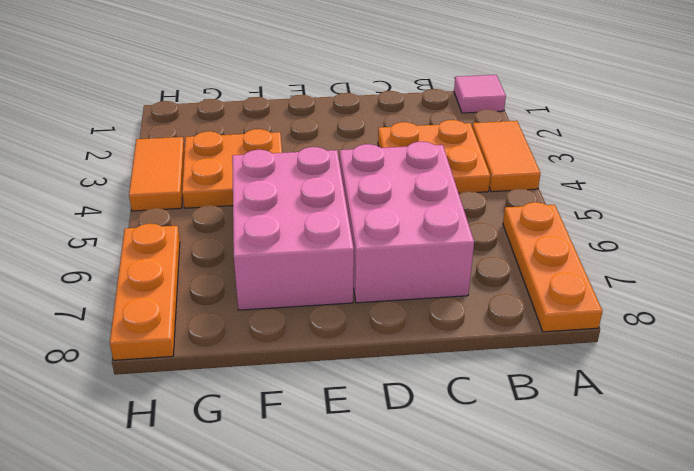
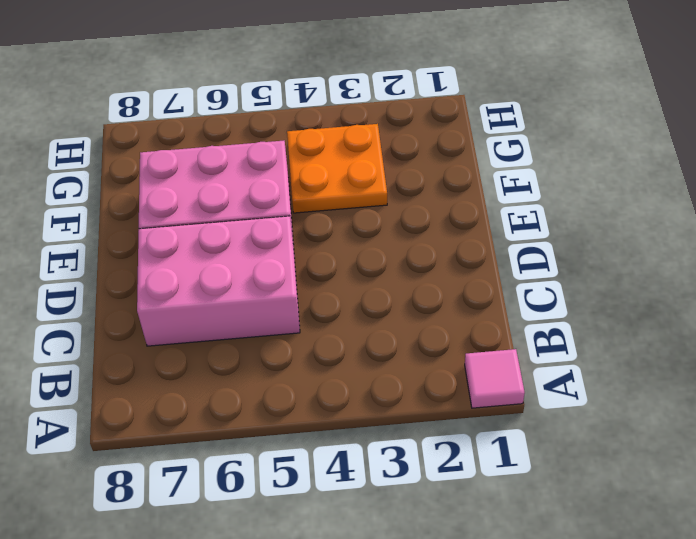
none -> orange 1x2 tile [472,121,541,192]
none -> orange 1x3 plate [503,202,603,332]

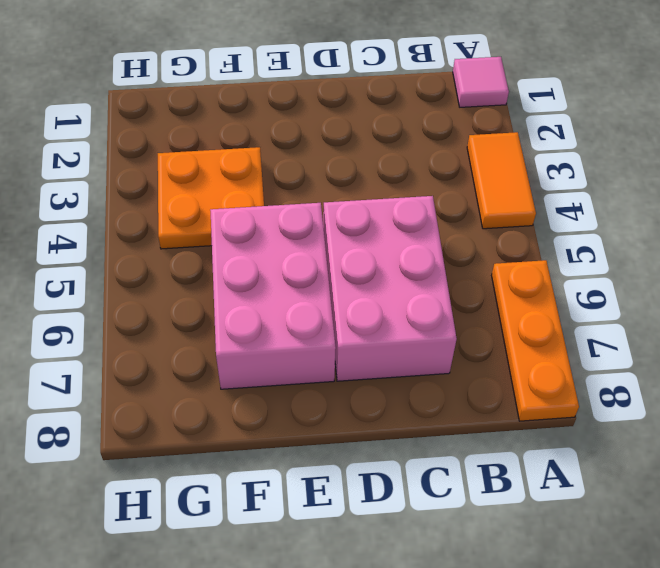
none -> orange 2x2 plate [378,120,490,193]
none -> orange 1x2 tile [129,137,185,211]

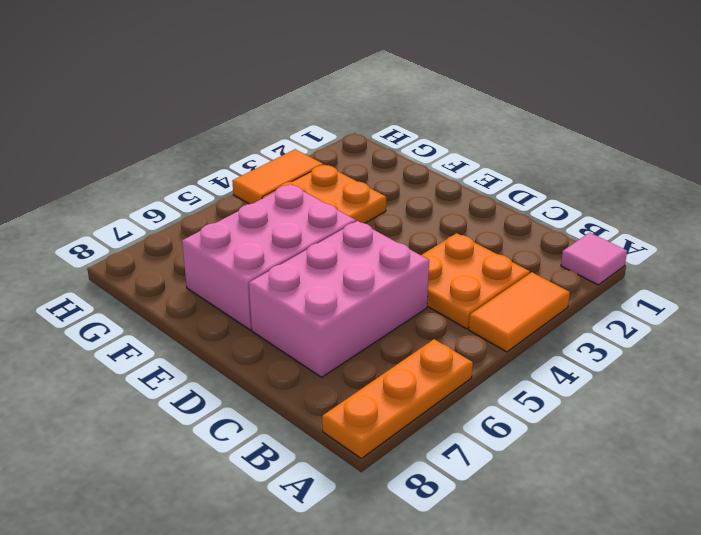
none -> orange 1x3 plate [110,224,180,360]

